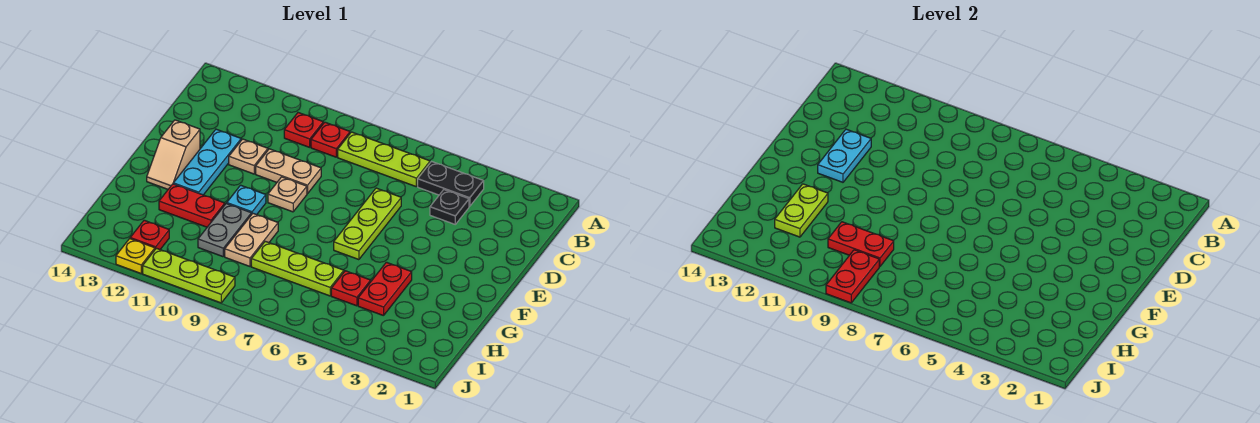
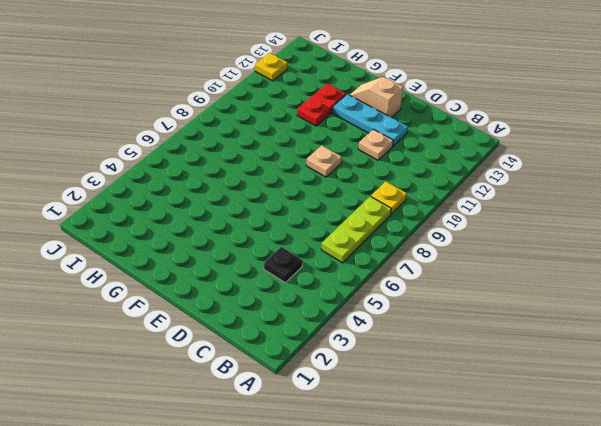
yellow 1x1 plate [371,181,407,214] -> red 1x1 plate [311,122,350,157]
none -> black 1x2 plate [418,162,484,206]
none -> red 1x1 plate [284,113,323,147]
none -> lime 1x3 plate [334,188,401,260]

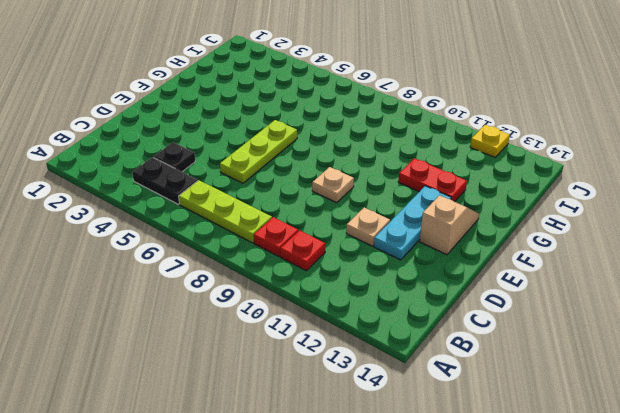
none -> tan 1x2 plate [256,149,321,194]
none -> cyan 1x1 plate [227,185,266,215]
none -> red 1x2 plate [358,262,412,316]

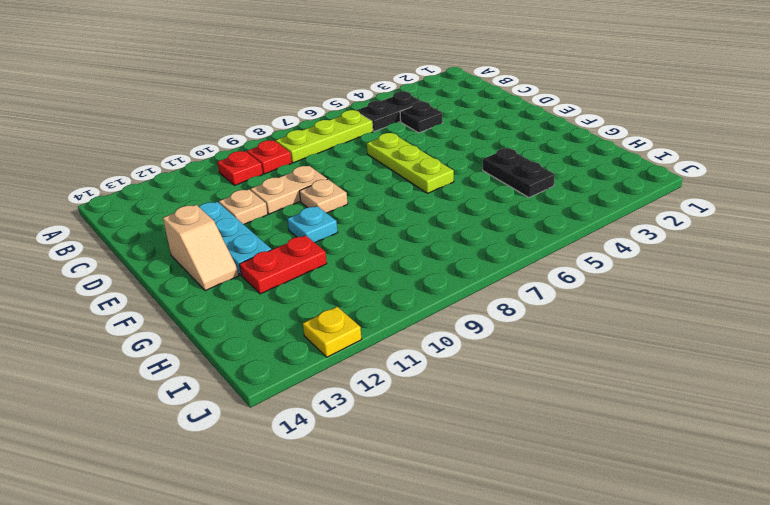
black 1x2 plate [483,148,555,197] -> red 1x2 plate [358,262,412,316]
none -> tan 1x2 plate [225,213,278,266]
none -> grey 1x2 plate [198,203,251,257]
none -> red 1x1 plate [331,271,371,306]

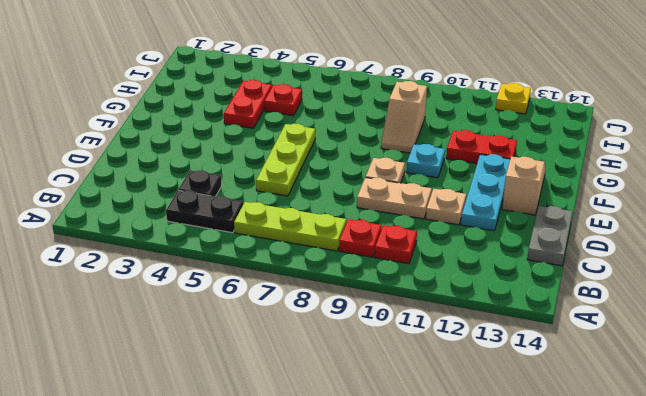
grey 1x2 plate [527,206,573,266] -> grey 1x2 plate moved to [198,203,251,257]
tan 1x2 slope [381,81,427,153] -> tan 1x2 plate [225,213,278,266]
none -> lime 1x3 plate [251,241,344,296]
none -> red 1x1 plate [130,220,169,249]
none -> lime 1x3 plate [143,248,235,303]

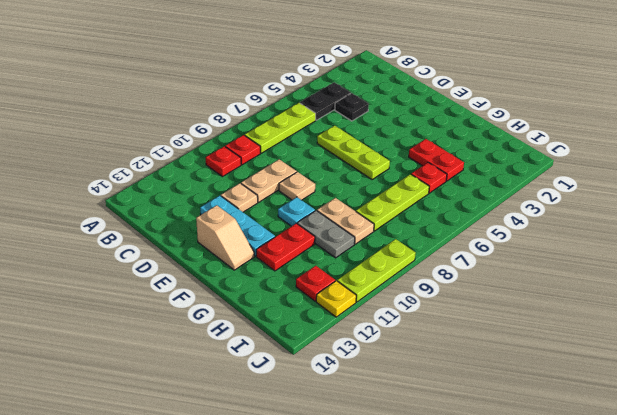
none -> cyan 1x2 plate [818,129,871,182]
none -> lime 1x2 plate [775,184,828,237]
none -> red 1x2 plate [828,222,894,266]

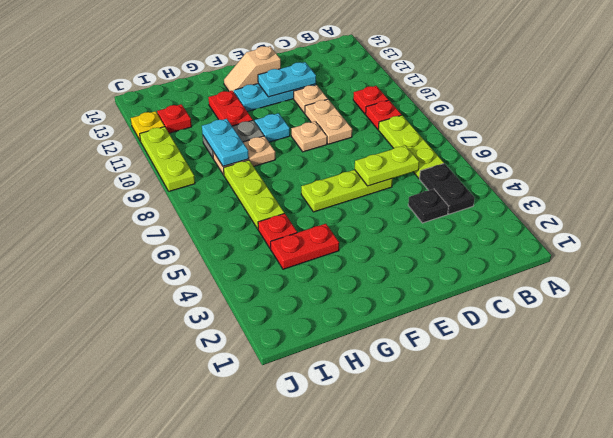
lime 1x2 plate [355,145,419,186] -> lime 1x2 plate moved to [775,184,828,237]
cyan 1x2 plate [202,119,249,166] -> red 1x2 plate [828,222,894,266]
none -> red 1x2 plate [826,250,879,303]

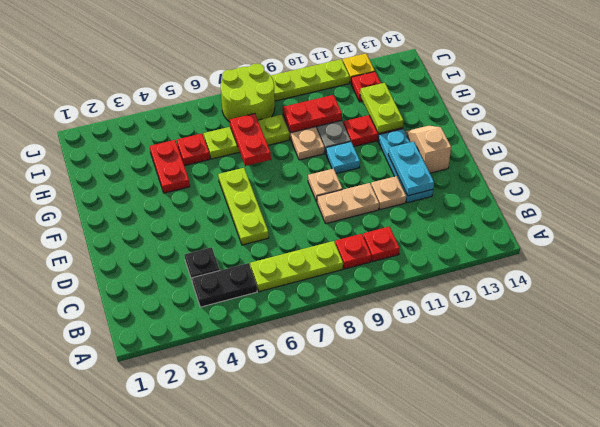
red 1x2 plate [230,114,271,166] -> red 1x2 plate moved to [826,250,879,303]
lime 2x2 round brick [221,64,275,122] -> none

